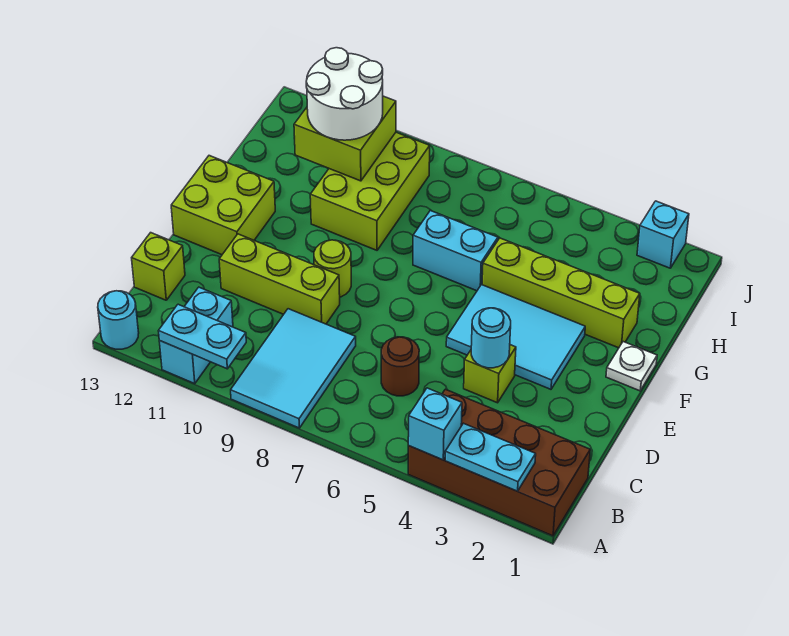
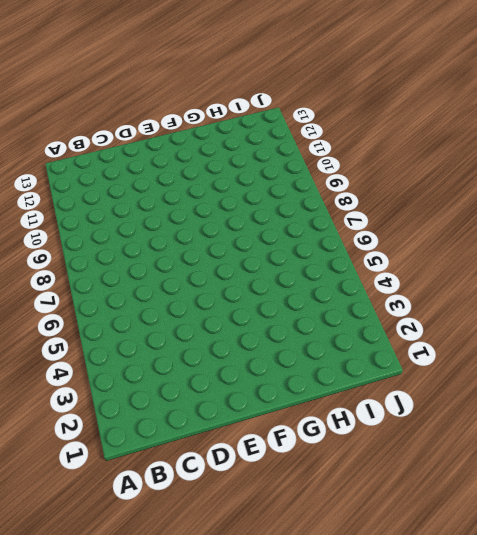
none -> brown 2x4 brick [408,389,590,536]
none -> cyan 2x3 tile [231,309,356,428]
none -> cyan 1x2 brick [159,287,233,384]

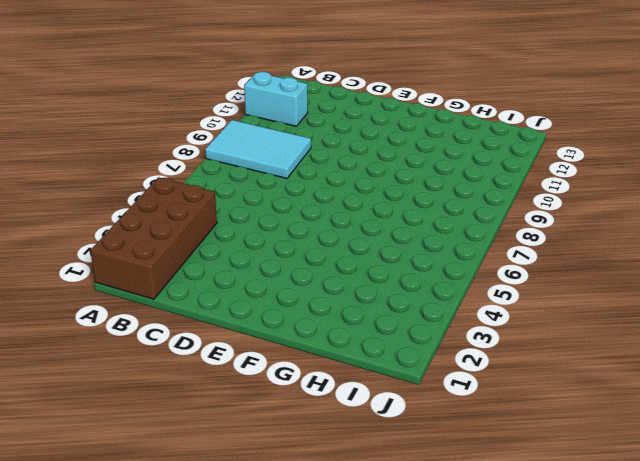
none -> cyan 1x1 round brick [98,291,139,349]
none -> brown 1x1 round brick [381,337,419,396]
none -> lime 1x1 brick [132,233,185,300]

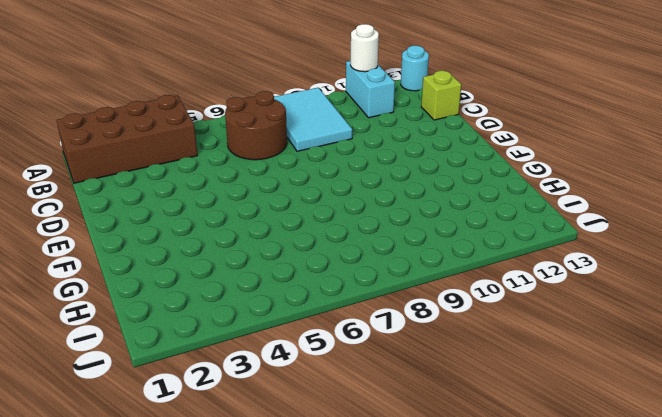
white 1x1 round brick [350,24,379,72] -> cyan 1x2 plate [159,304,246,369]
brown 2x2 round brick [225,91,287,160] -> brown 1x1 round brick [381,337,419,396]
none -> lime 1x1 brick [464,345,516,403]
none -> lime 1x3 brick [219,234,340,324]
none -> cyan 2x3 tile [446,285,585,389]

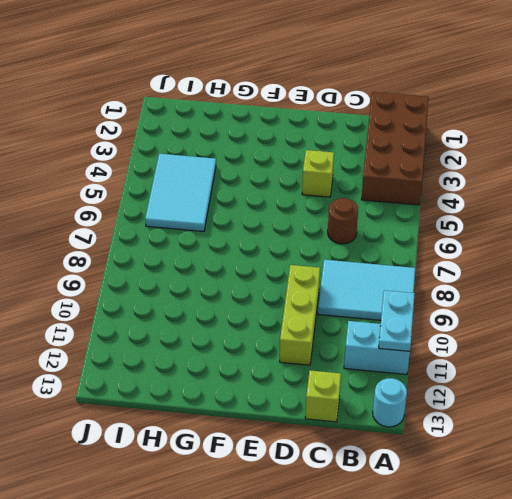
cyan 2x3 tile [145,154,216,232] -> cyan 2x3 tile moved to [446,285,585,389]
none -> lime 1x1 round brick [314,240,351,297]
none -> lime 2x2 brick [171,156,275,255]
none -> white 1x1 plate [606,342,657,391]

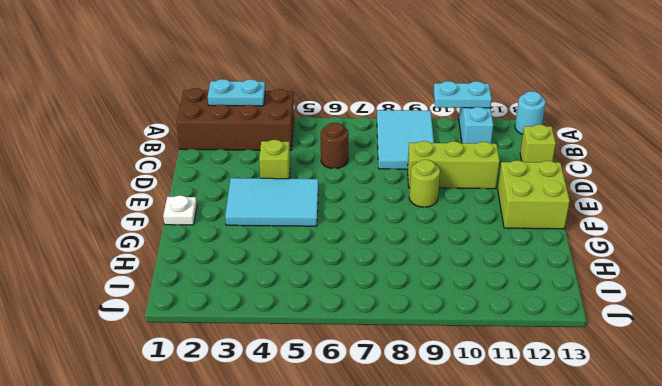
none -> lime 1x4 brick [482,238,640,348]
none -> cyan 1x2 brick [413,211,498,291]
none -> lime 2x3 brick [310,132,430,250]

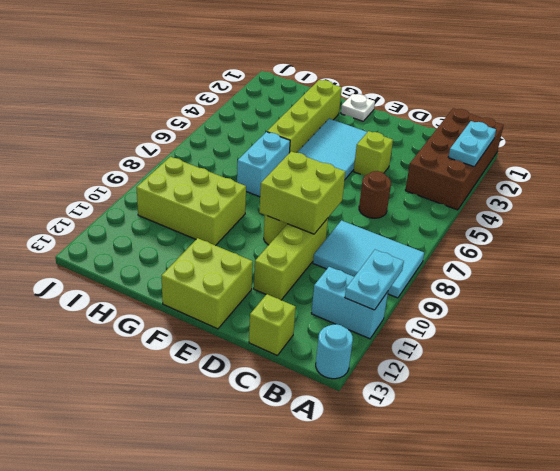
lime 2x2 brick [259,151,345,234] -> lime 2x2 brick moved to [294,96,396,181]
none -> cyan 1x1 brick [637,201,689,268]
none -> cyan 1x1 brick [408,388,462,460]
none -> cyan 1x1 round brick [471,308,511,368]

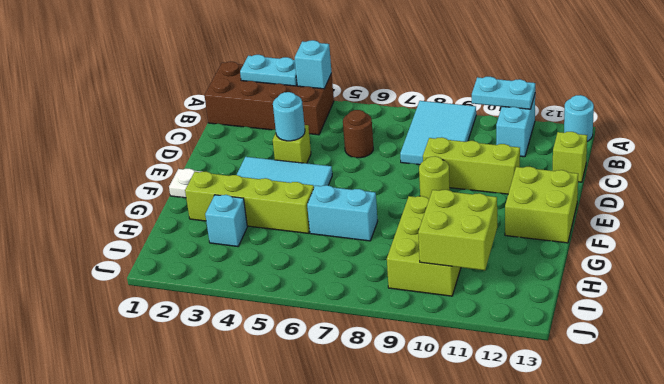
cyan 1x1 brick [205,195,247,247] -> cyan 1x1 brick moved to [637,201,689,268]
none -> white 2x2 round brick [306,48,383,140]

